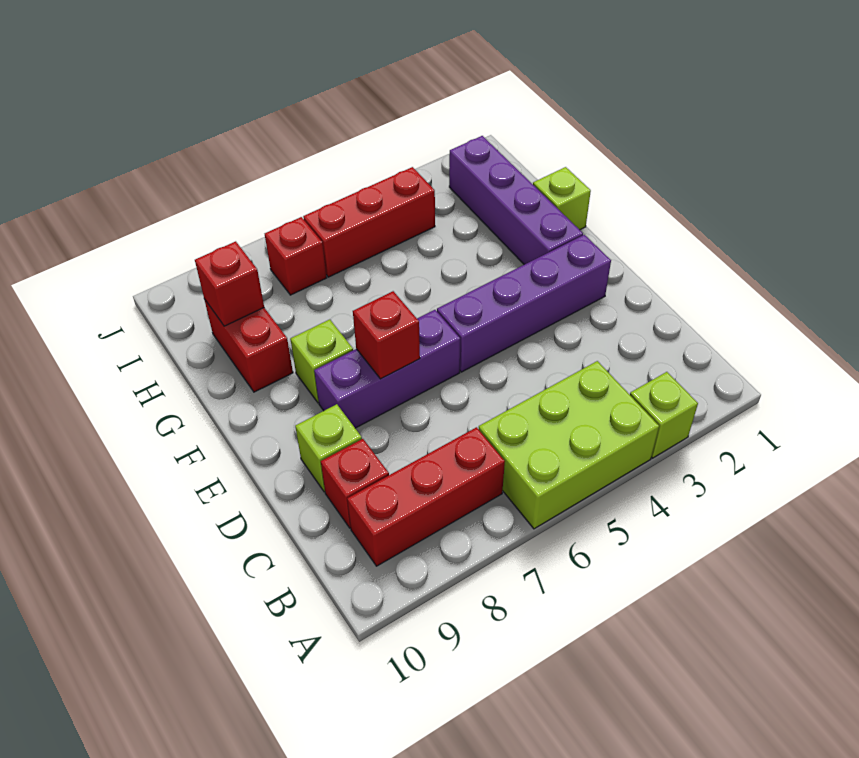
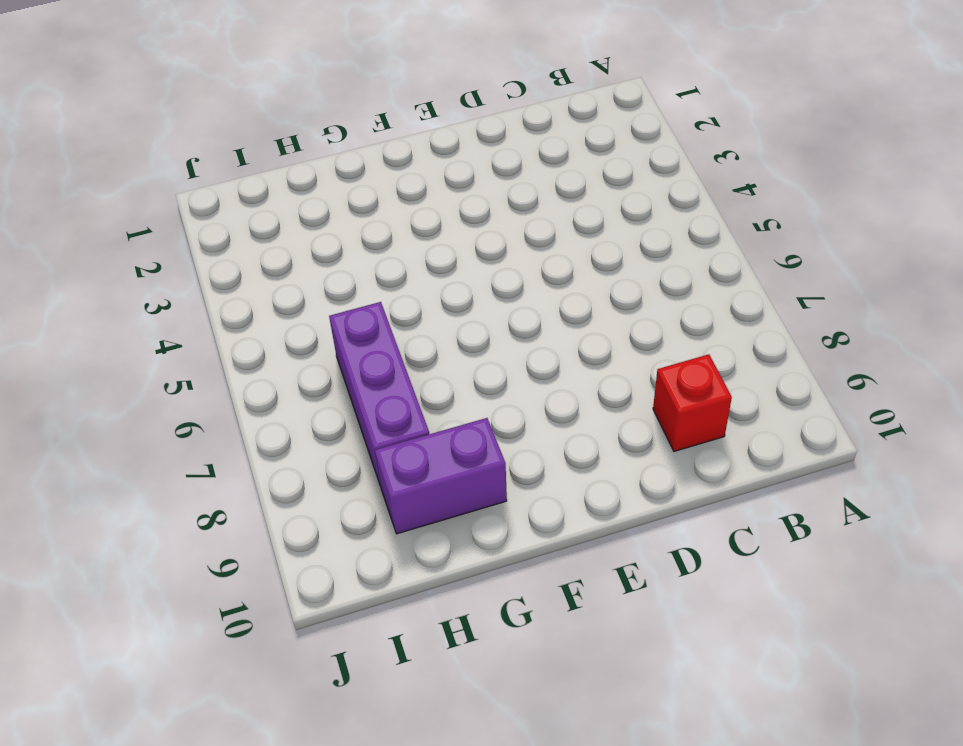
purple 1x2 brick [375,418,507,534] -> red 1x2 brick [204,299,293,392]
purple 1x3 brick [329,302,429,486] -> purple 1x3 brick moved to [314,310,460,428]
none -> lime 1x1 brick [630,372,698,458]
none -> lime 2x3 brick [479,361,659,529]
none -> red 1x3 brick [347,427,505,566]

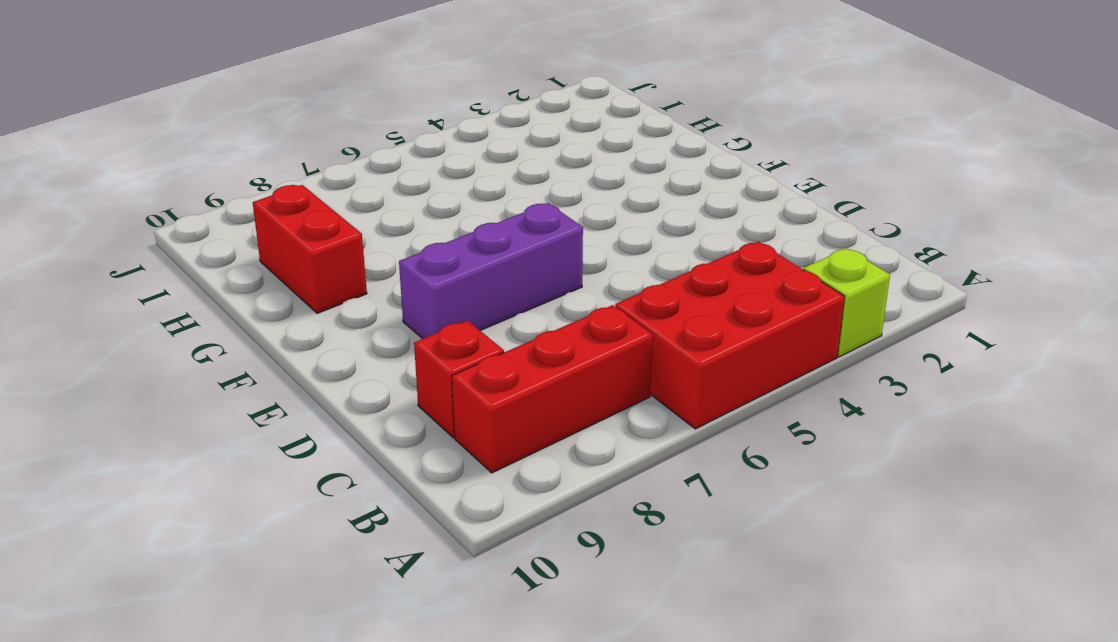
red 2x3 brick [615,242,845,429] -> lime 2x3 brick [479,361,659,529]
none -> lime 1x1 brick [295,404,362,492]
none -> purple 1x4 brick [437,235,611,372]
none -> purple 1x4 brick [449,136,583,265]

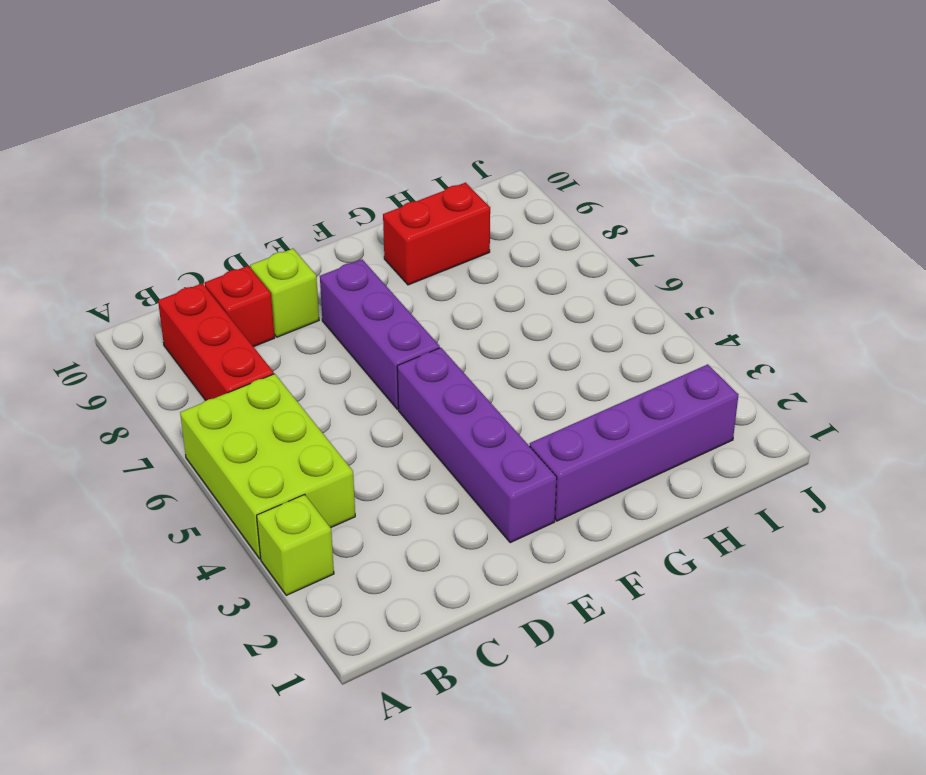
none -> lime 1x1 brick [290,319,353,403]
none -> lime 1x1 brick [533,167,591,230]
none -> red 1x3 brick [303,167,435,277]

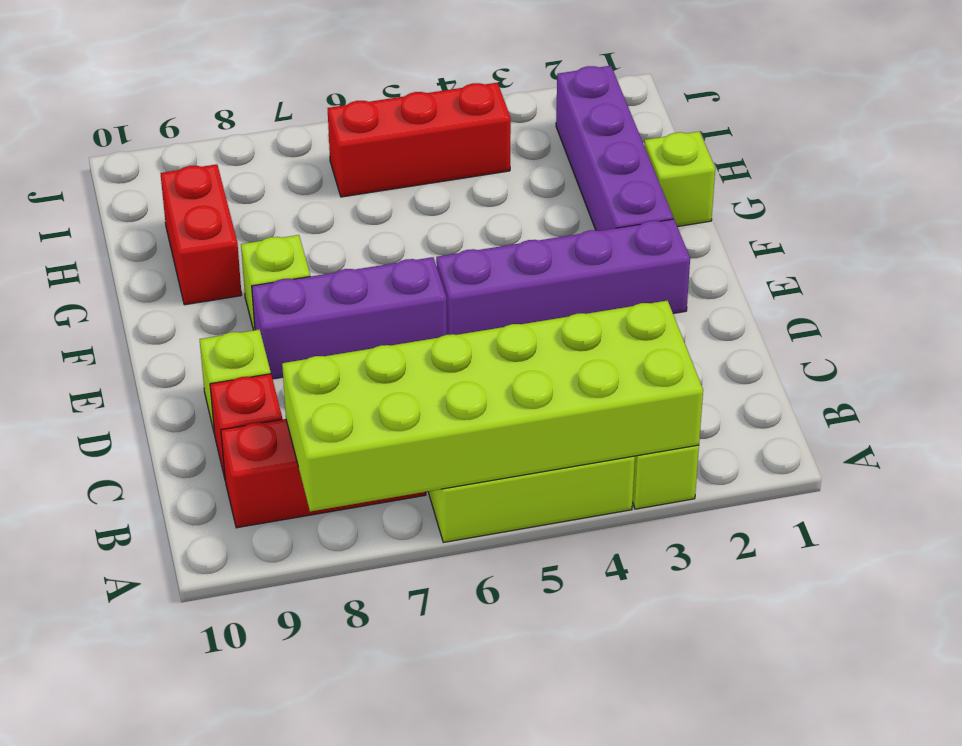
lime 2x6 brick [282,301,703,511] -> none
none -> red 1x1 brick [265,217,327,295]
none -> red 1x1 brick [353,291,420,379]
none -> red 1x1 brick [195,241,264,326]

